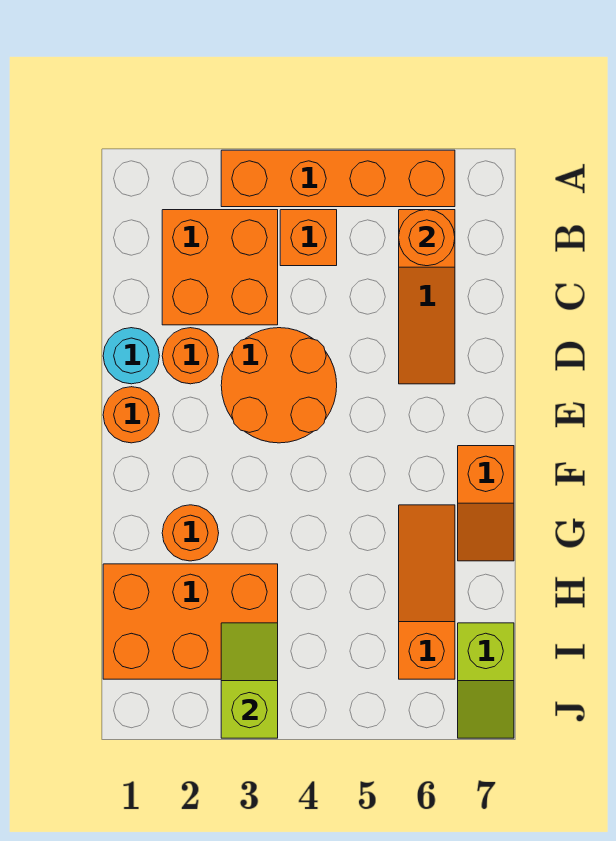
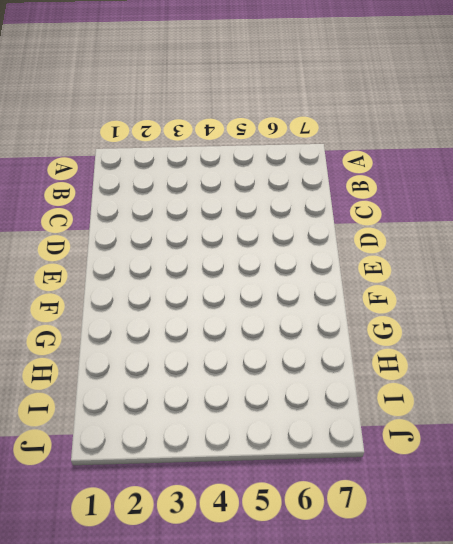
none -> orange 1x4 brick [221,150,455,207]
none -> orange 2x2 brick [162,210,278,325]
none -> orange 1x1 brick [280,210,337,266]

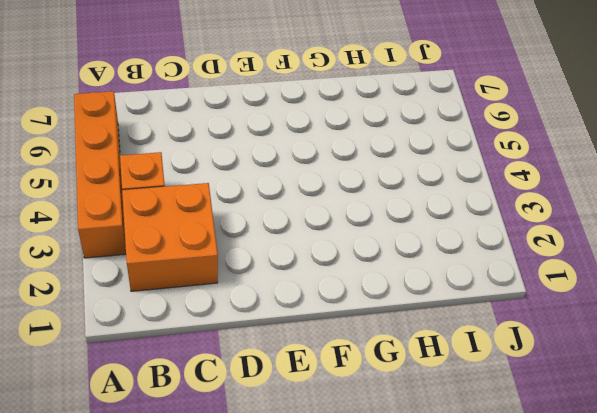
none -> orange 1x3 slope [399,210,455,384]
none -> cyan 1x1 round brick [103,328,159,384]
none -> orange 1x1 round brick [162,328,219,384]

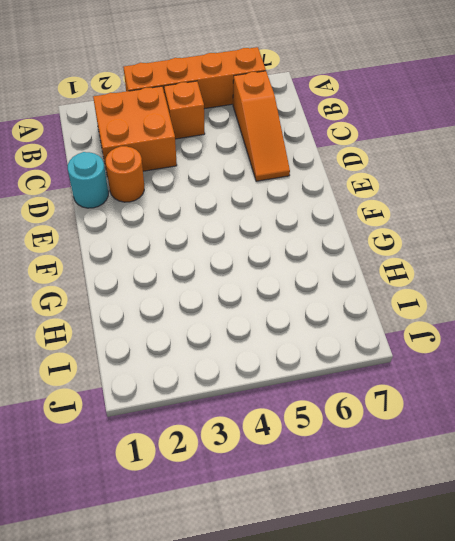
none -> orange 2x2 round brick [221,328,337,443]
none -> orange 1x1 round brick [103,387,159,443]
none -> orange 1x2 slope [458,446,514,561]

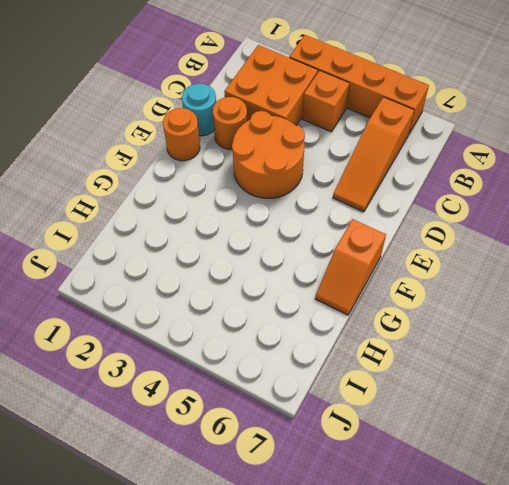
none -> orange 1x1 round brick [162,505,219,561]
none -> orange 1x3 slope [399,505,455,679]
none -> orange 2x3 brick [103,564,278,679]

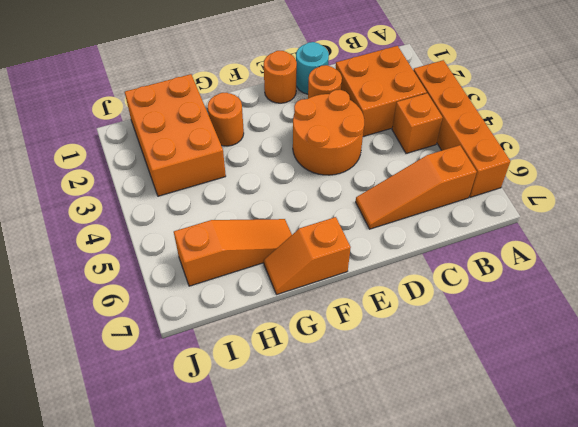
none -> lime 1x2 slope [458,623,514,738]
none -> orange 1x1 round brick [399,210,455,266]
none -> lime 1x2 slope [221,623,278,738]

